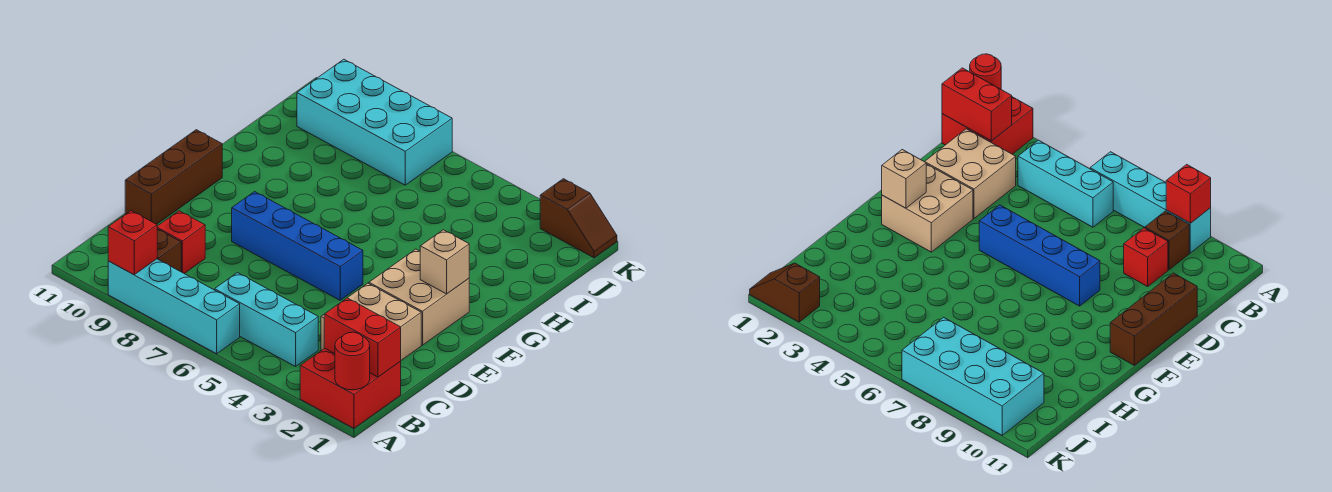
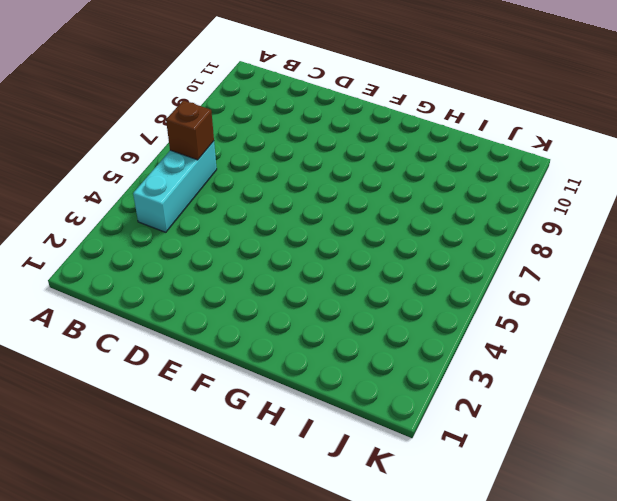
brown 1x1 brick [166,100,214,160] -> brown 1x1 brick moved to [157,229,181,272]
none -> red 2x2 brick [300,348,401,428]
none -> cyan 1x4 brick [108,259,240,354]
none -> tan 2x2 brick [321,283,421,360]

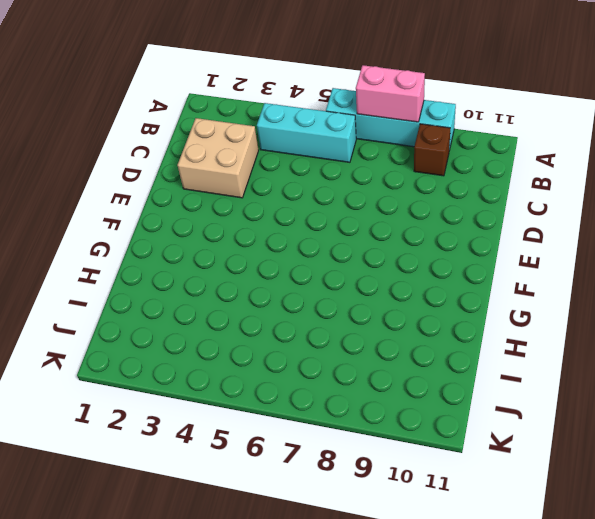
pink 1x2 brick [356,65,425,122] -> none
none -> red 2x2 brick [300,348,401,428]
none -> red 1x1 brick [157,211,205,274]
none -> brown 1x3 brick [125,130,222,224]

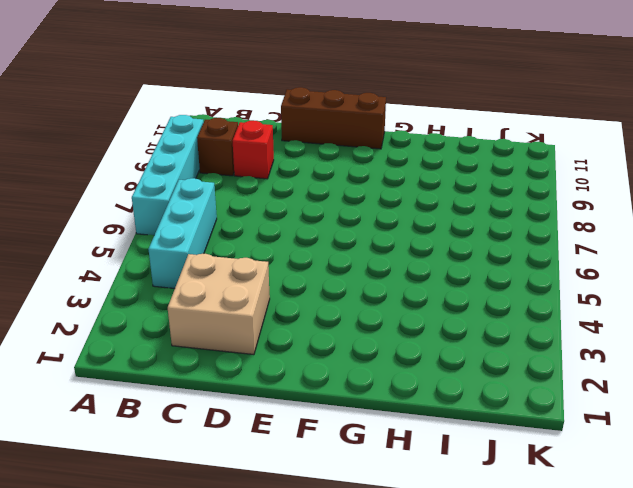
none -> red 2x2 brick [300,348,401,428]
none -> tan 2x2 brick [369,249,469,345]
none -> blue 1x4 brick [232,192,363,300]

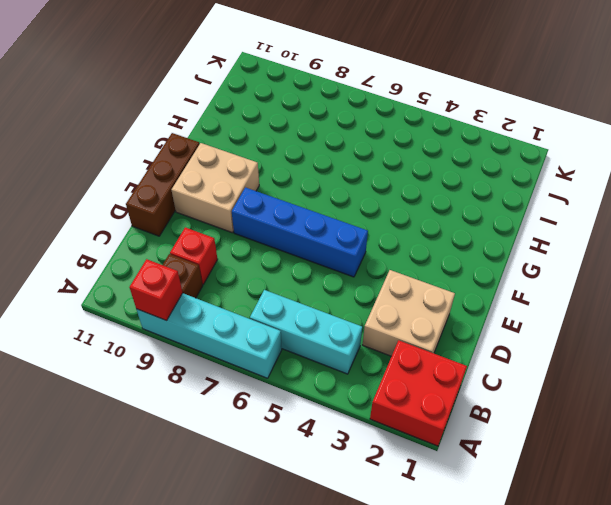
tan 2x2 brick [172,143,259,233] -> tan 2x2 brick moved to [369,249,469,345]
none -> cyan 2x4 brick [297,59,452,185]
none -> brown 1x2 slope [540,179,617,258]
none -> red 1x1 round brick [335,332,370,390]

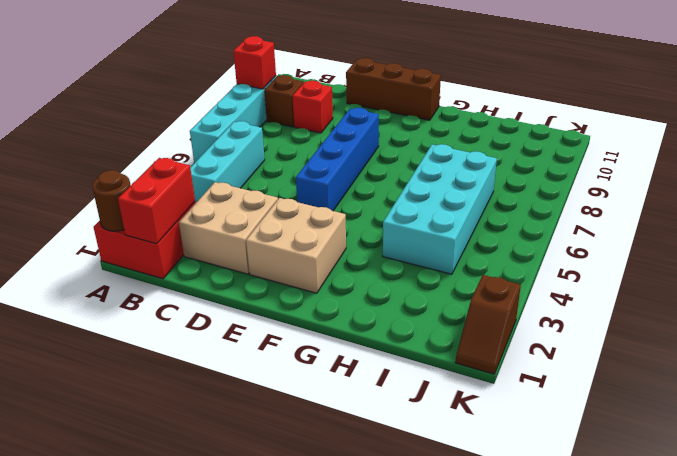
brown 1x1 round brick [92,170,131,231] -> red 1x1 round brick [335,332,370,390]
cyan 2x4 brick [383,144,497,274] -> cyan 2x4 brick moved to [297,59,452,185]
none -> tan 1x1 brick [420,230,469,294]

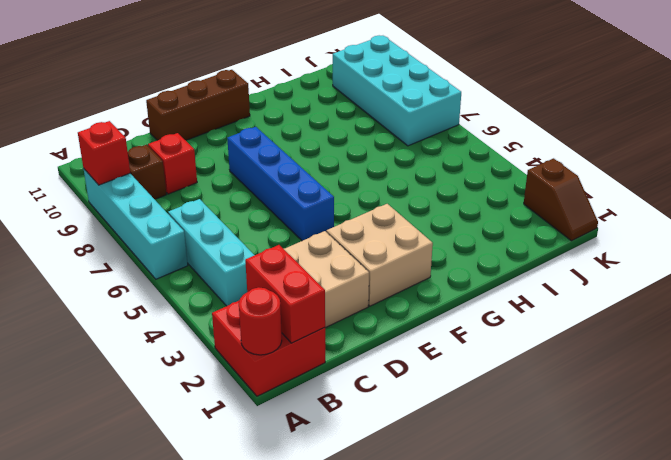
none -> tan 1x1 brick [420,230,469,294]

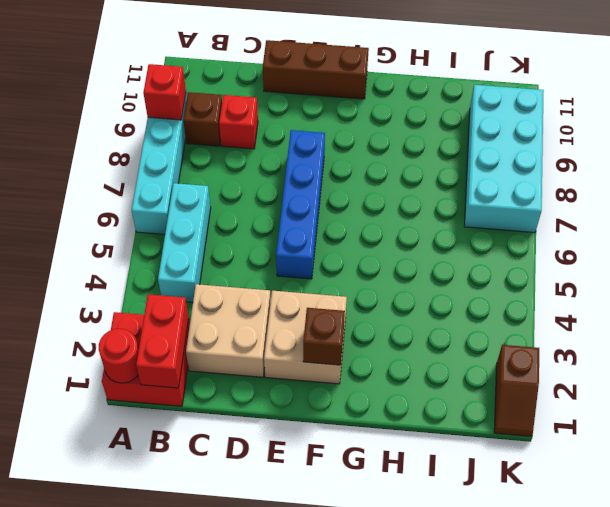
brown 1x1 brick [303,308,345,365] -> tan 1x1 brick [420,230,469,294]

